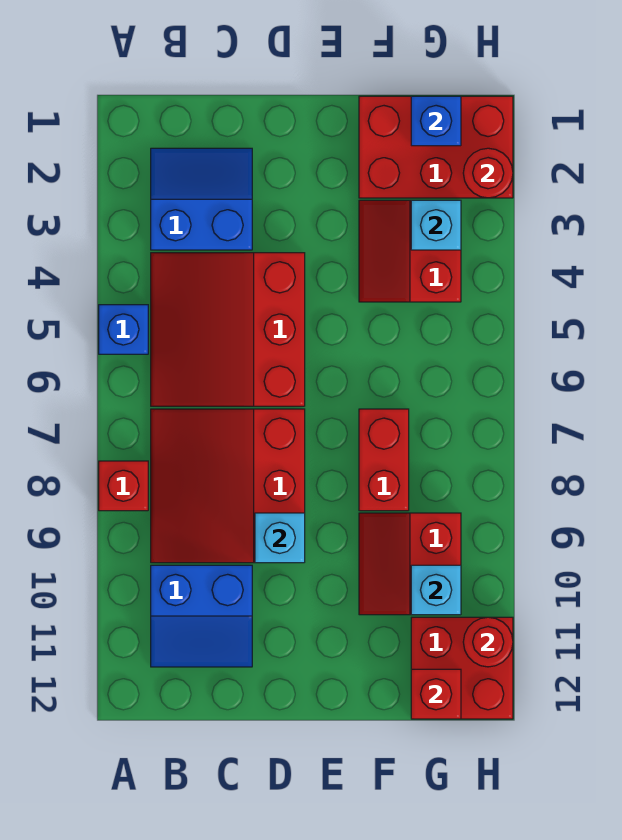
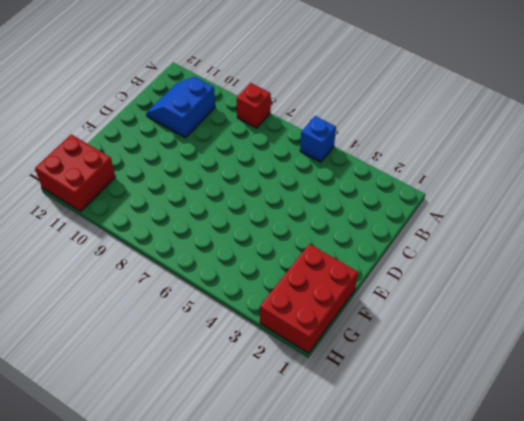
none -> blue 2x2 slope [151,148,252,250]
none -> red 3x3 slope [151,253,305,406]
none -> red 3x3 slope [151,409,305,563]

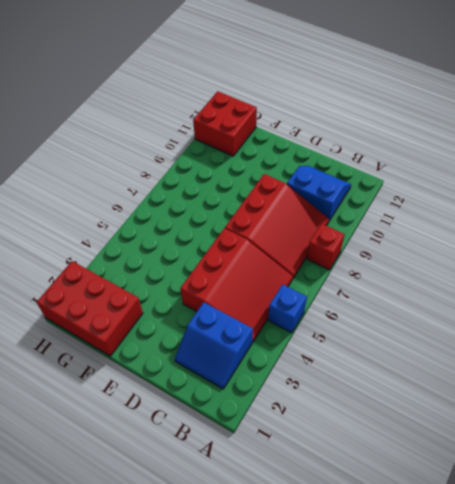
none -> red 2x2 slope [359,200,461,302]
none -> red 1x2 brick [359,409,409,511]
none -> red 2x2 slope [359,513,461,615]

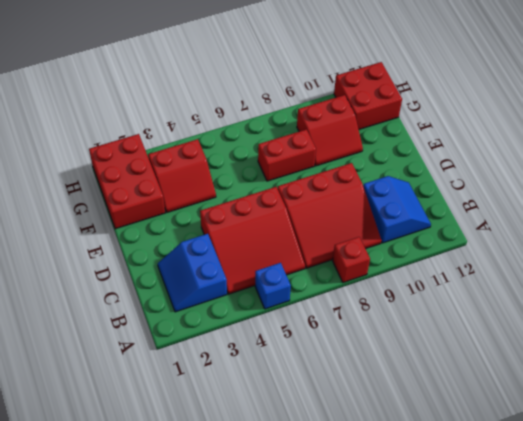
none -> cyan 1x1 brick [255,513,305,563]
none -> blue 1x1 brick [411,96,461,146]
none -> cyan 1x1 brick [411,200,461,250]

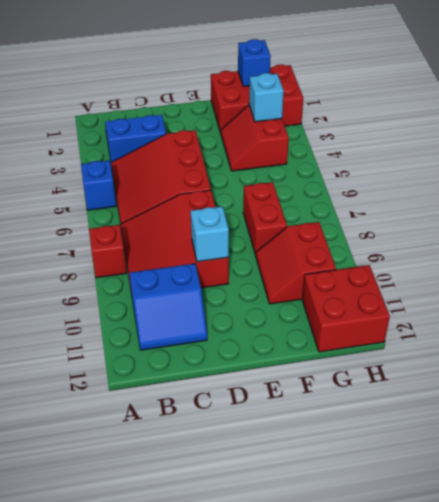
none -> cyan 1x1 brick [411,565,461,615]
none -> red 1x1 brick [411,669,461,719]
none -> red 1x1 round brick [463,148,513,198]

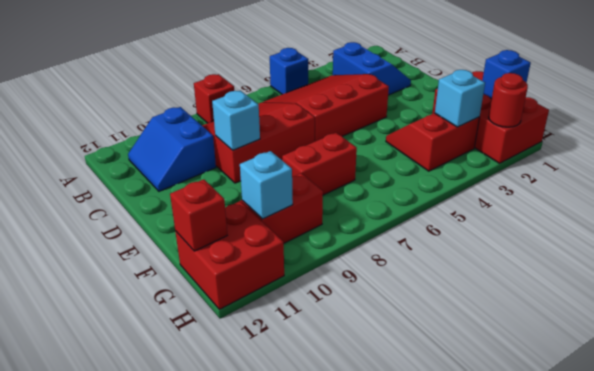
none -> red 1x1 round brick [463,617,513,667]

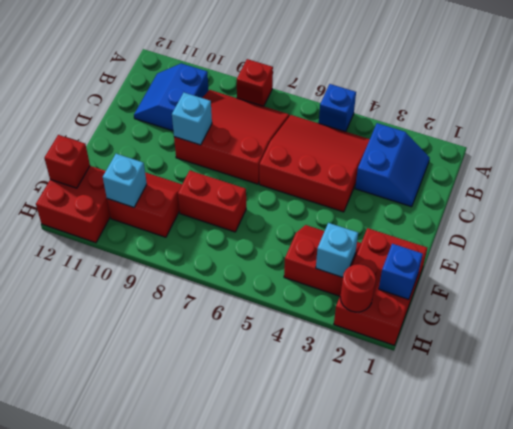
none -> red 1x1 round brick [463,617,513,667]

